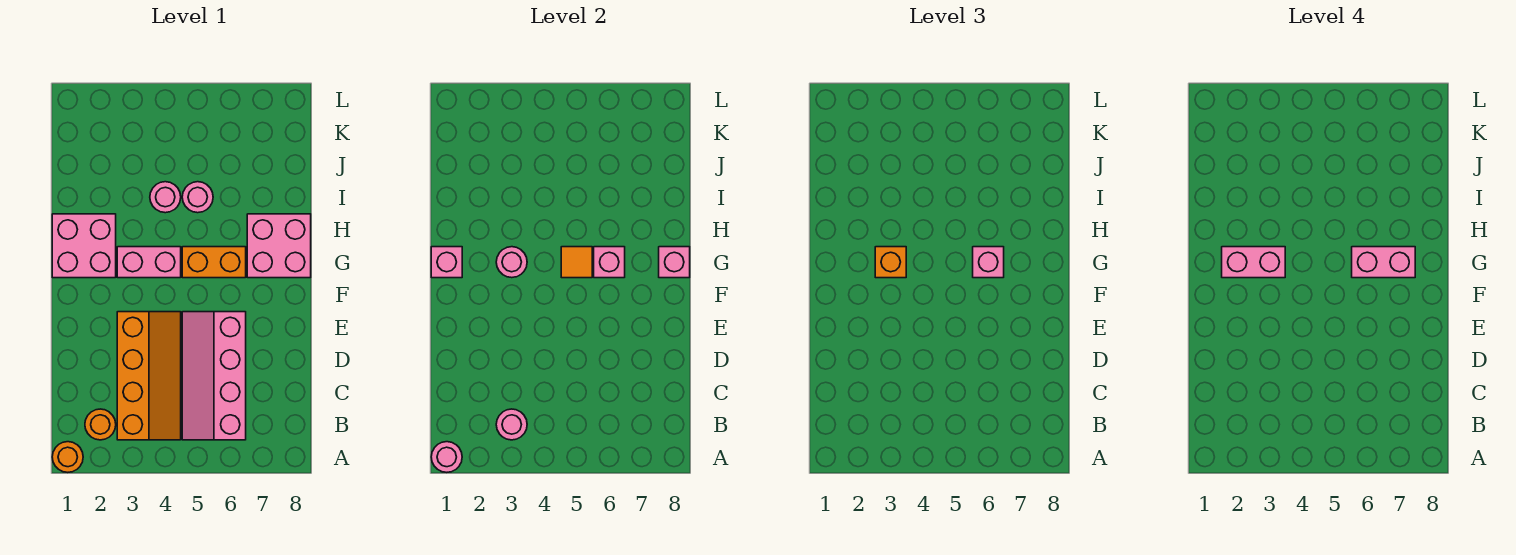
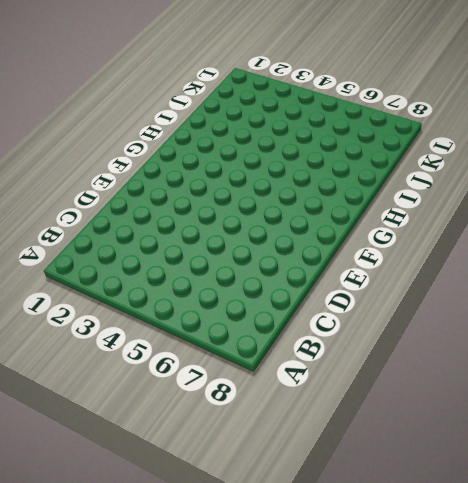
none -> orange 1x1 round brick [52,442,83,472]
none -> orange 1x1 round brick [85,409,116,440]
none -> orange 2x4 slope [117,312,181,440]

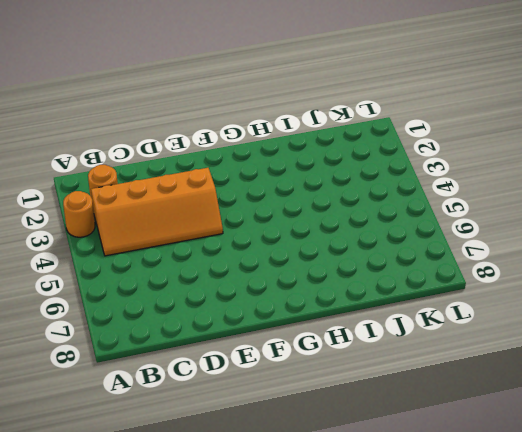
orange 1x1 round brick [63,191,95,237] -> orange 1x1 round brick moved to [52,442,83,472]
none -> pink 2x4 slope [182,312,246,440]
none -> pink 2x2 brick [52,214,116,278]
none -> pink 1x2 brick [117,247,181,278]

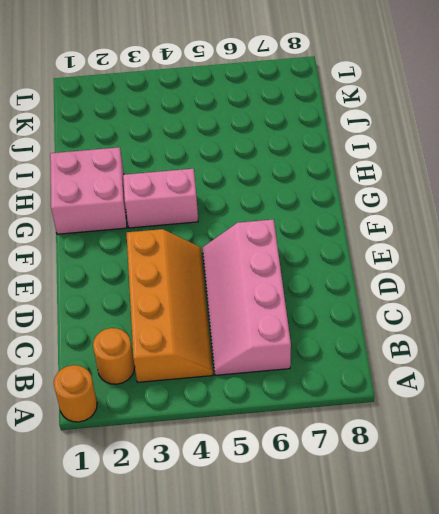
none -> orange 1x2 brick [182,247,246,278]
none -> pink 2x2 brick [247,214,311,278]
none -> pink 1x1 round brick [150,182,181,213]

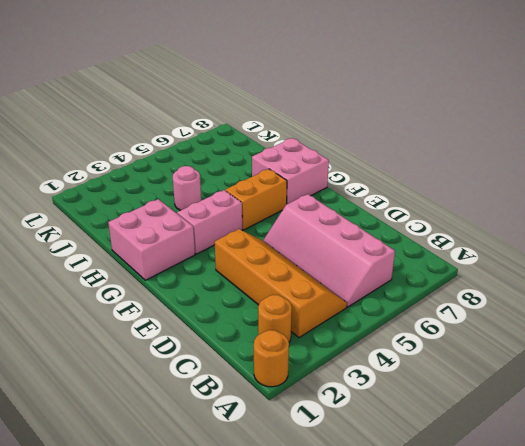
none -> pink 1x1 round brick [182,182,213,213]
none -> pink 1x1 round brick [431,442,462,472]
none -> pink 1x1 round brick [496,409,527,440]

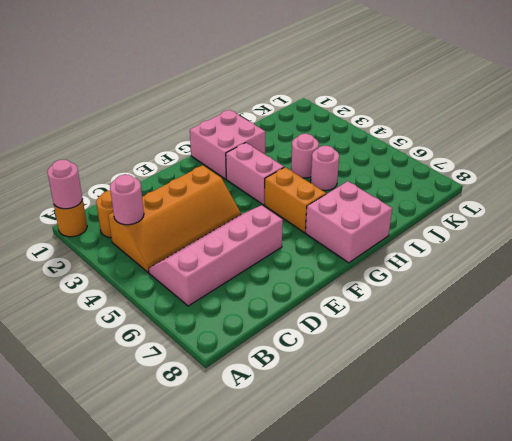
none -> pink 1x1 brick [431,247,462,278]
none -> pink 1x1 round brick [496,247,527,278]
none -> orange 1x1 tile [561,247,592,278]

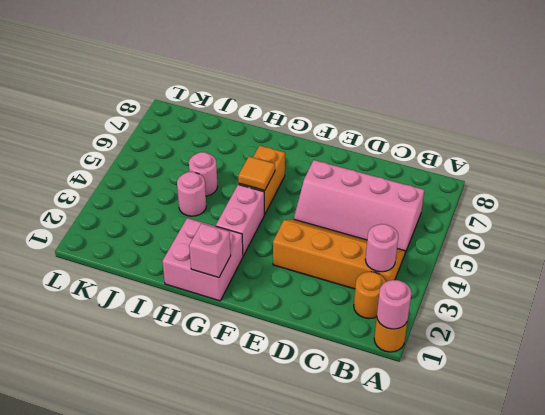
none -> pink 2x2 brick [247,214,311,278]
none -> pink 1x1 round brick [496,247,527,278]
none -> pink 1x1 brick [594,247,625,278]

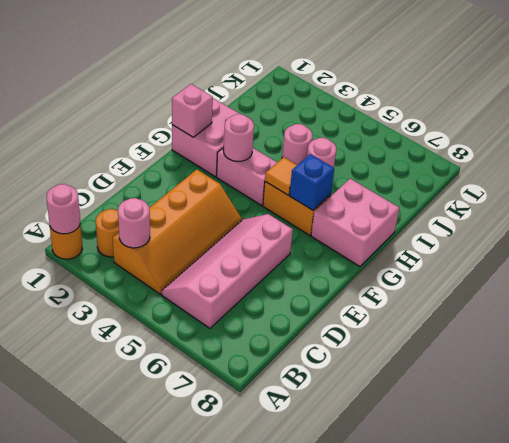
blue 1x1 brick [289,154,334,210] -> pink 1x1 brick [594,247,625,278]
none -> pink 1x1 brick [659,247,690,278]
none -> orange 1x1 brick [875,247,906,278]
none -> pink 1x1 brick [973,247,1004,278]

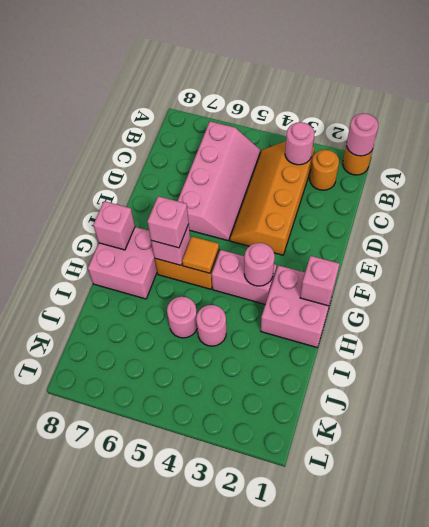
none -> orange 1x1 brick [875,247,906,278]
none -> pink 1x2 brick [1222,247,1285,278]
none -> pink 1x2 brick [1352,247,1415,278]

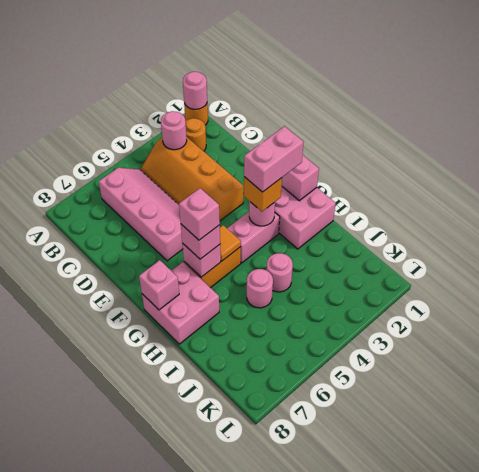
pink 1x1 brick [179,188,220,240] -> pink 1x2 brick [1352,247,1415,278]

